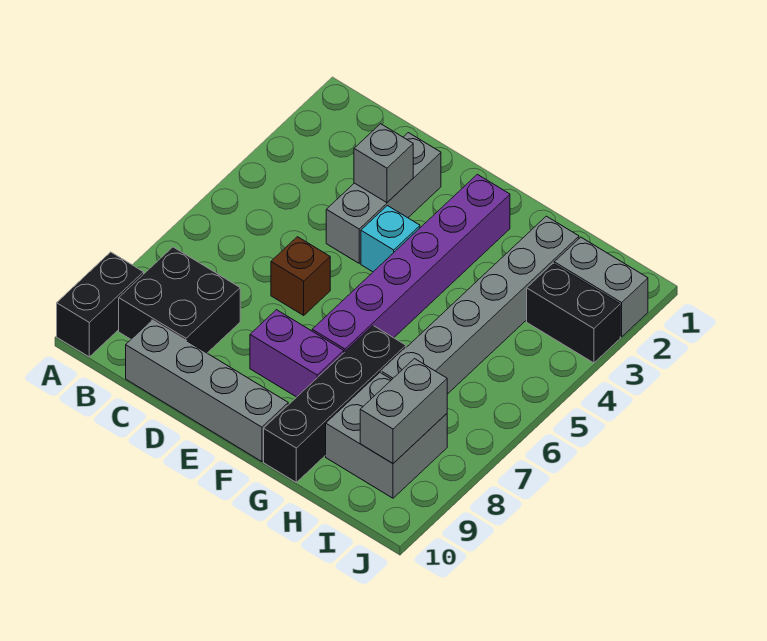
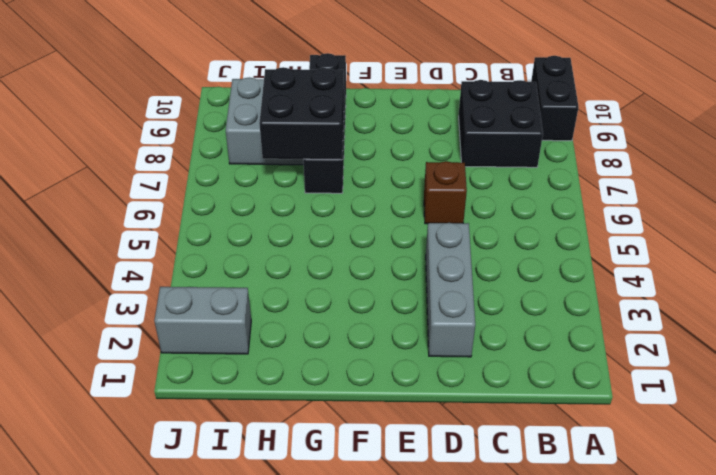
black 2x2 brick [259,67,344,160] -> none
none -> grey 1x4 brick [126,320,288,462]
none -> cyan 1x1 brick [361,206,420,272]
none -> purple 1x2 brick [250,310,344,397]

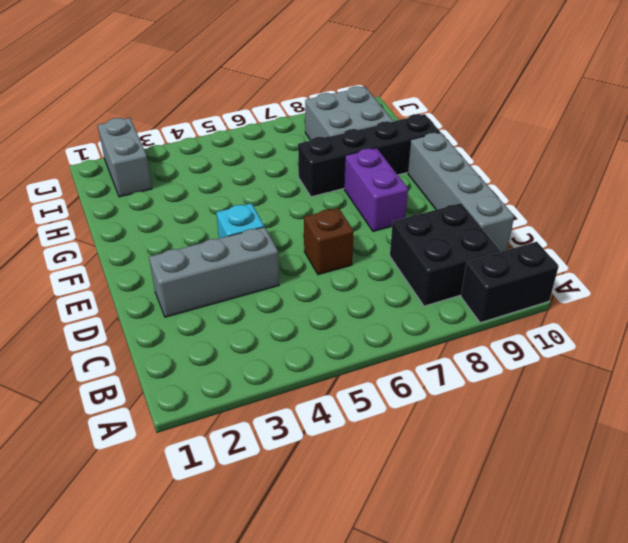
none -> purple 1x6 brick [312,174,510,352]
none -> grey 1x6 brick [381,216,579,394]
none -> black 1x2 brick [527,263,620,363]

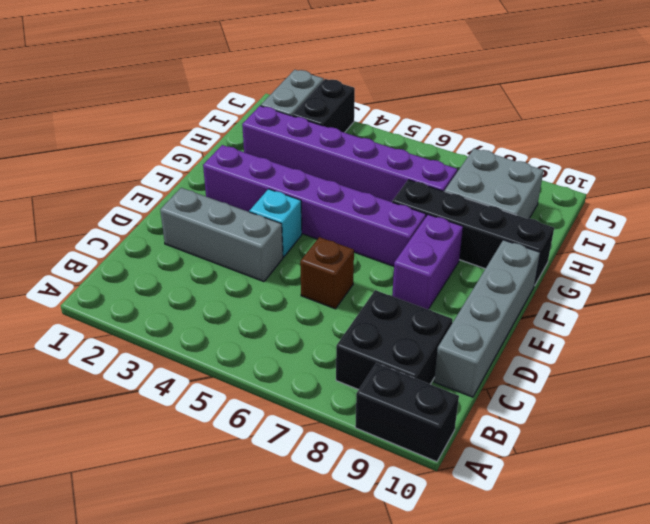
purple 1x6 brick [242,106,457,202] -> grey 1x6 brick [381,216,579,394]
none -> grey 1x1 brick [354,124,413,203]
none -> grey 1x2 brick [360,359,447,463]

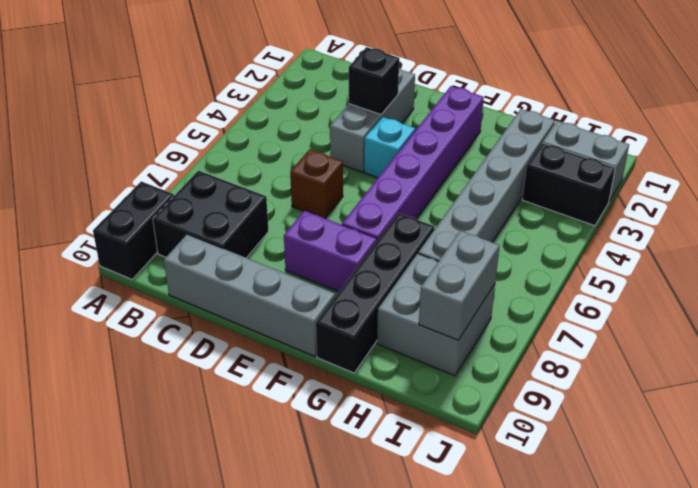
black 1x1 brick [349,47,399,114] -> grey 1x1 brick [354,124,413,203]

